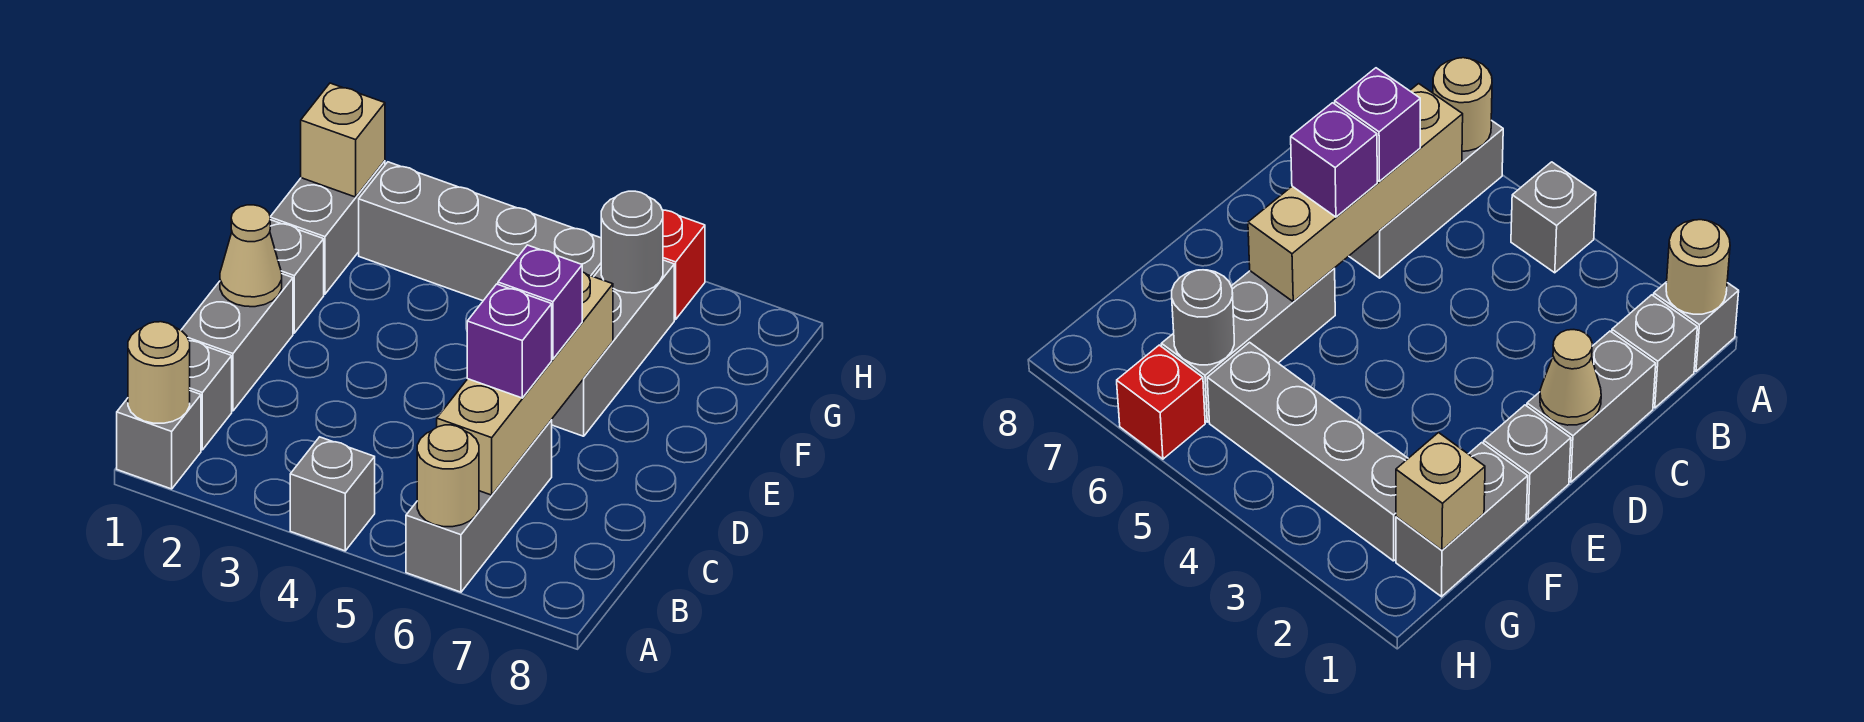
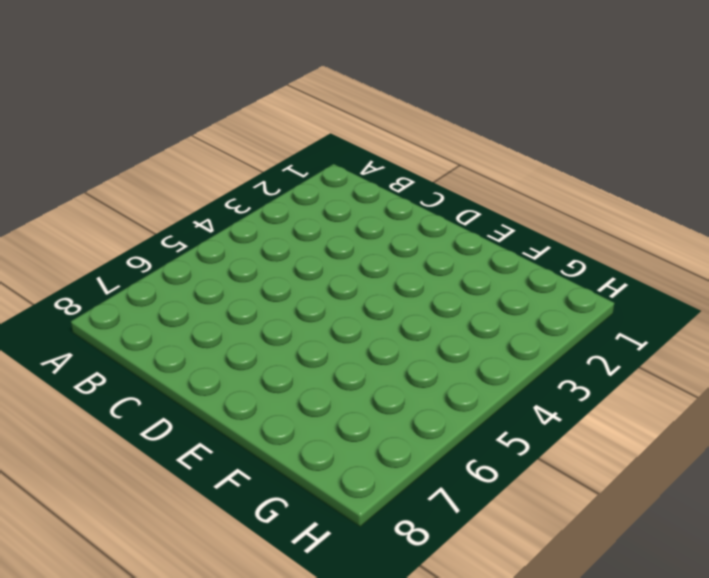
none -> grey 1x1 brick [117,391,201,489]
none -> grey 1x1 brick [290,437,375,551]
none -> grey 1x3 brick [406,420,552,592]

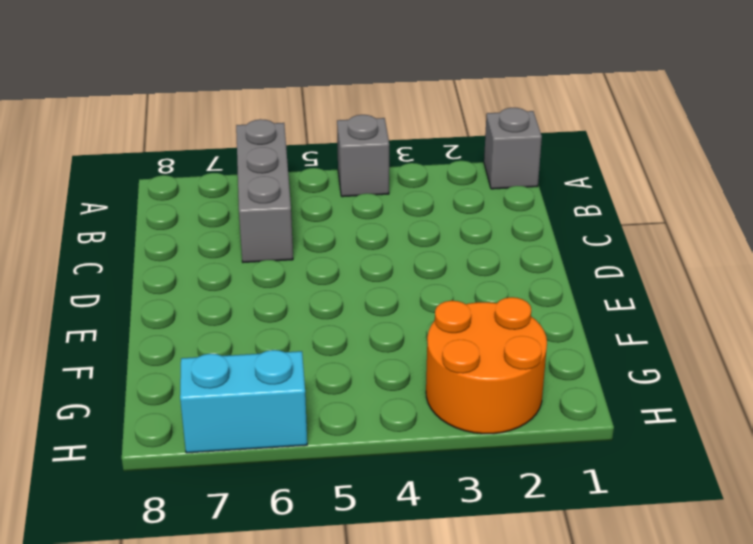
orange 2x2 round brick [426,297,547,434] -> grey 1x4 brick [359,162,601,301]
cyan 1x2 brick [180,350,307,453] -> red 1x1 brick [663,210,705,319]
none -> grey 1x1 brick [189,341,232,450]
none -> grey 1x2 brick [181,274,293,411]
none -> grey 1x1 brick [270,220,324,333]

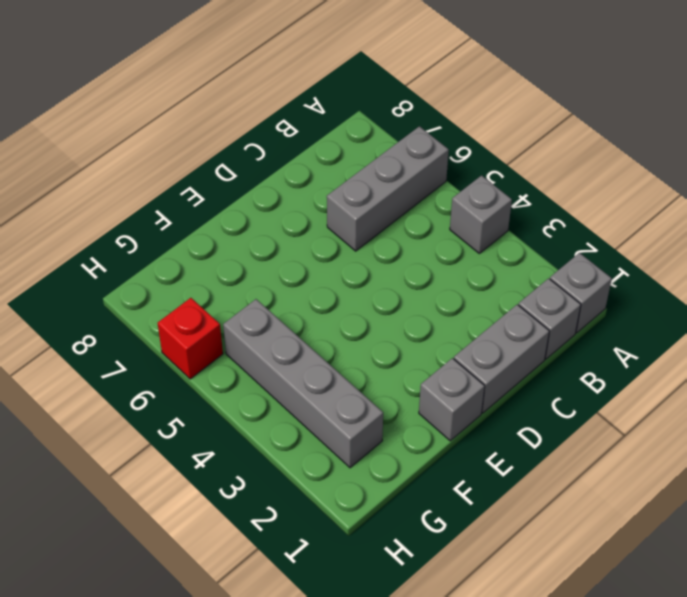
none -> grey 1x3 brick [551,260,674,436]
none -> grey 1x2 brick [270,161,385,294]
none -> tan 1x1 round brick [128,322,190,423]

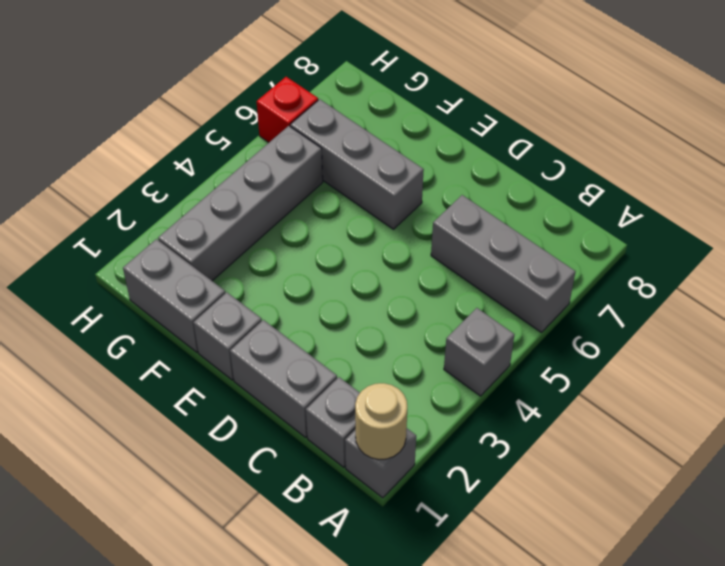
none -> tan 1x1 round brick [417,425,479,527]
none -> tan 1x4 brick [437,272,613,495]
none -> tan 1x1 cone [220,205,282,307]

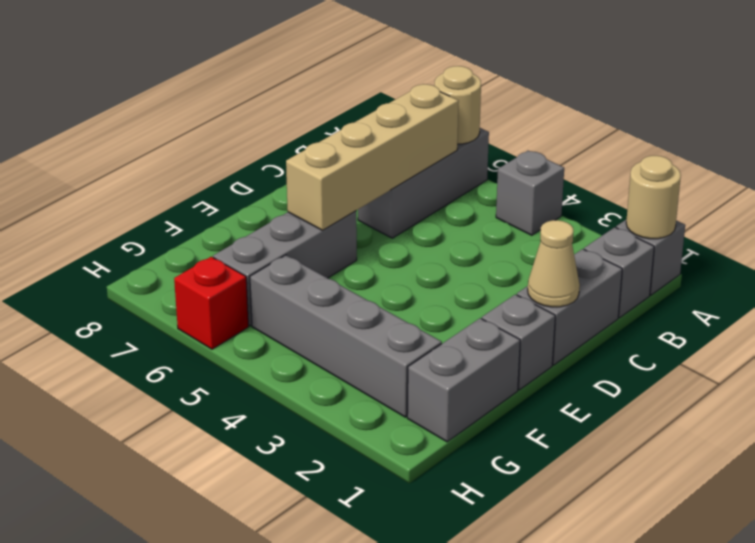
none -> tan 1x1 brick [301,83,385,197]
none -> grey 1x1 round brick [601,191,663,293]
none -> purple 1x1 brick [467,284,552,398]

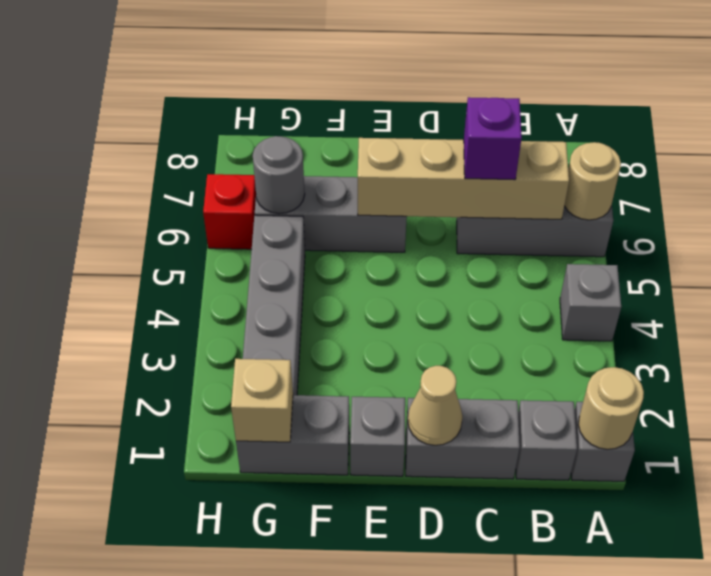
none -> purple 1x1 brick [498,245,582,359]

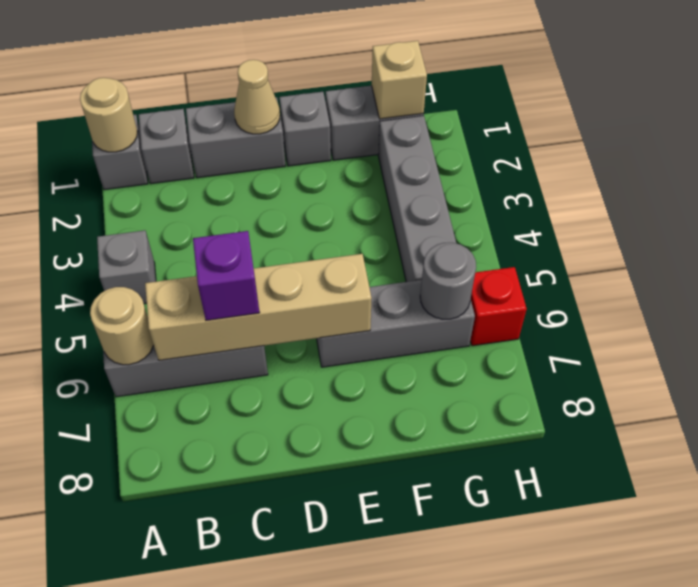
none -> purple 1x1 brick [498,245,582,359]

